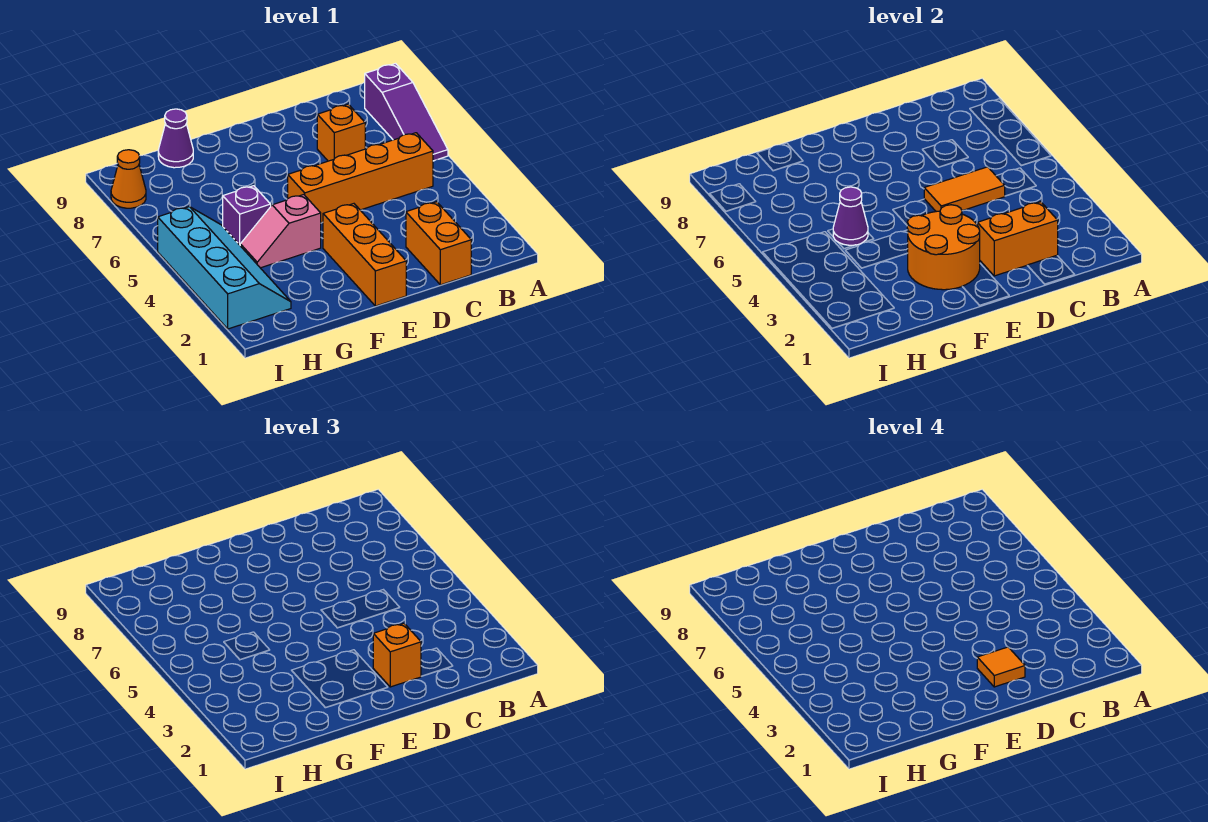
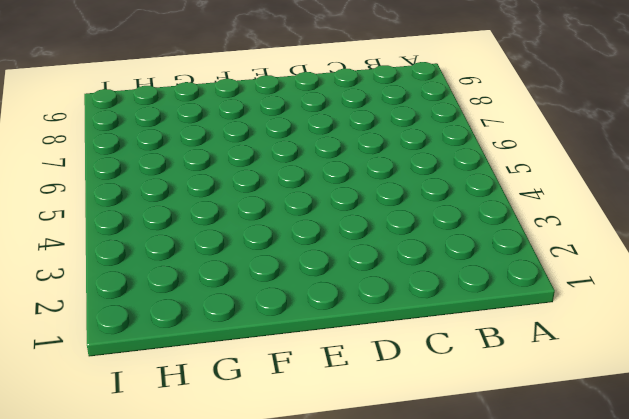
none -> purple 1x3 slope [365,64,448,161]
none -> orange 1x4 brick [288,133,433,223]
none -> orange 1x2 brick [406,202,471,285]

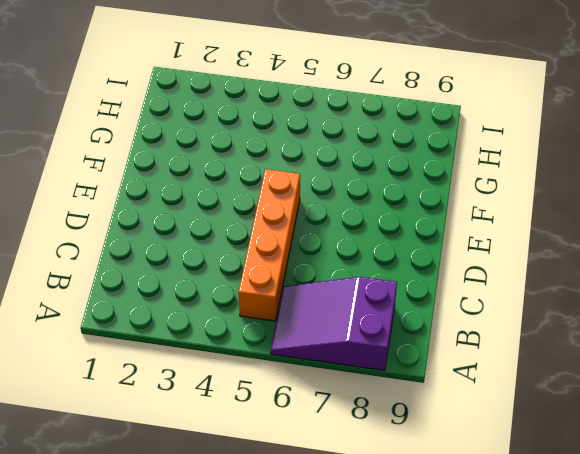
purple 2x3 slope [271,277,397,371] -> purple 1x3 slope [365,64,448,161]
none -> orange 1x2 brick [406,202,471,285]
none -> orange 1x1 brick [317,104,365,161]
none -> orange 1x3 brick [323,204,406,306]

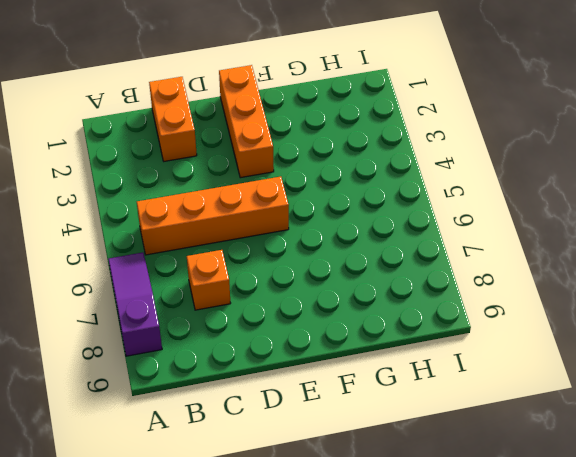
none -> pink 1x2 slope [240,195,321,268]
none -> purple 1x1 brick [223,186,271,245]
none -> purple 1x1 cone [158,109,193,168]

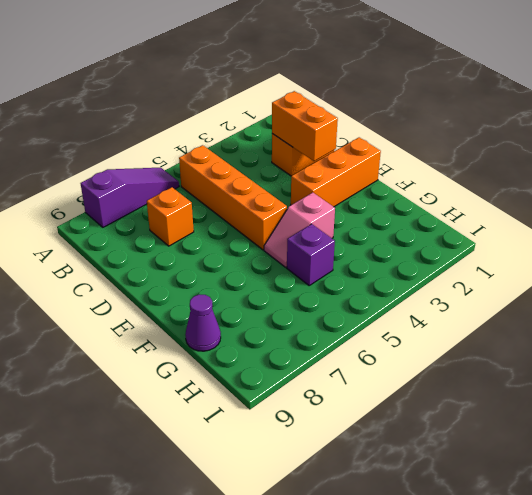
pink 1x2 slope [264,193,335,267] -> pink 1x2 slope turned to [240,195,321,268]
none -> cyan 2x4 slope [158,207,291,329]
none -> orange 1x1 cone [111,150,146,208]
none -> orange 1x2 tile [924,167,1005,212]

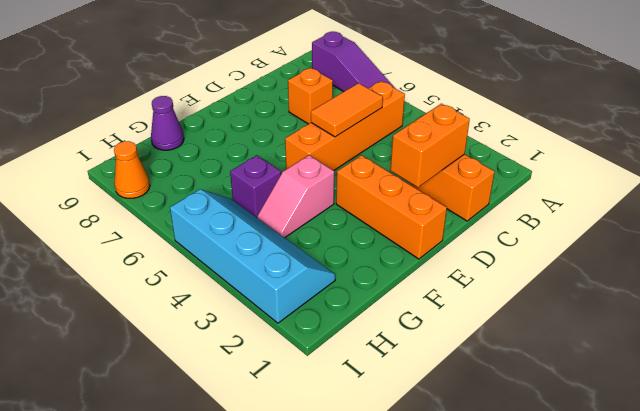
none -> orange 2x2 round brick [907,205,980,290]
none -> purple 1x1 cone [833,187,868,245]
none -> orange 1x1 brick [373,624,421,687]

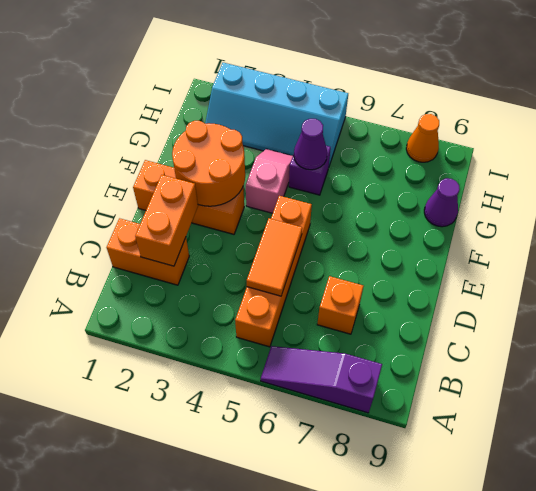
none -> orange 1x1 brick [373,624,421,687]
none -> orange 1x1 tile [977,647,1025,687]

